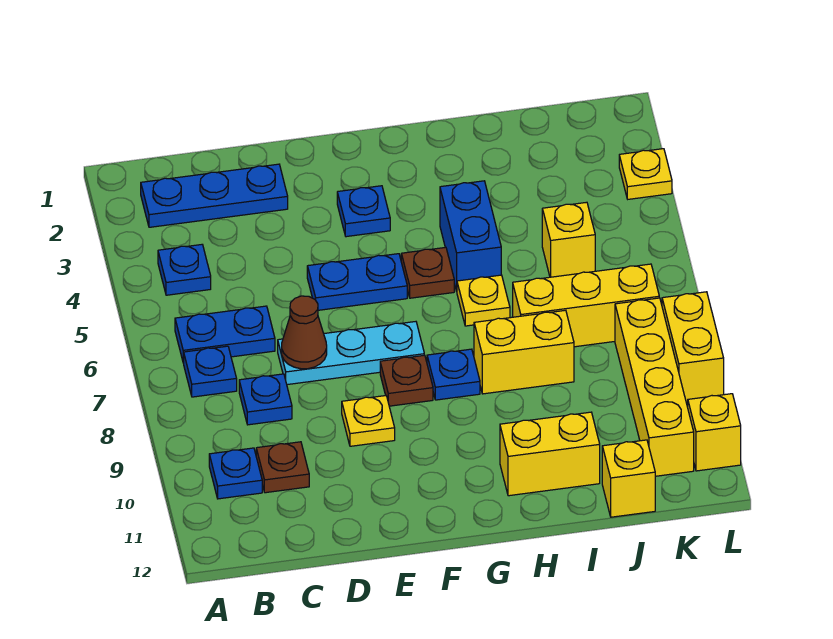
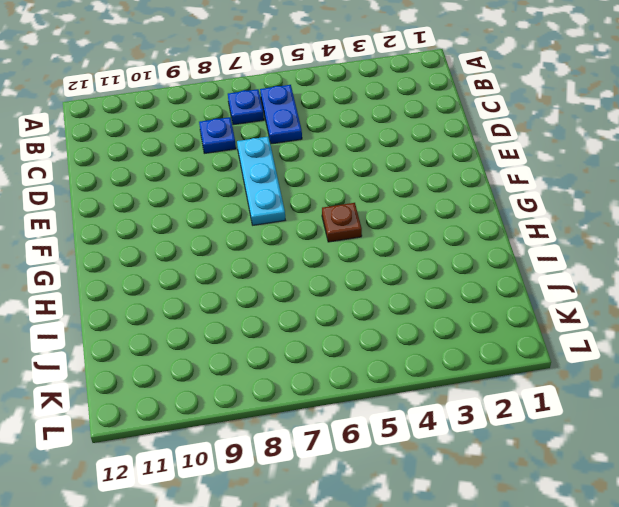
none -> blue 1x3 plate [141,164,288,227]
none -> blue 1x1 plate [158,245,211,295]
none -> blue 1x1 plate [209,448,262,499]

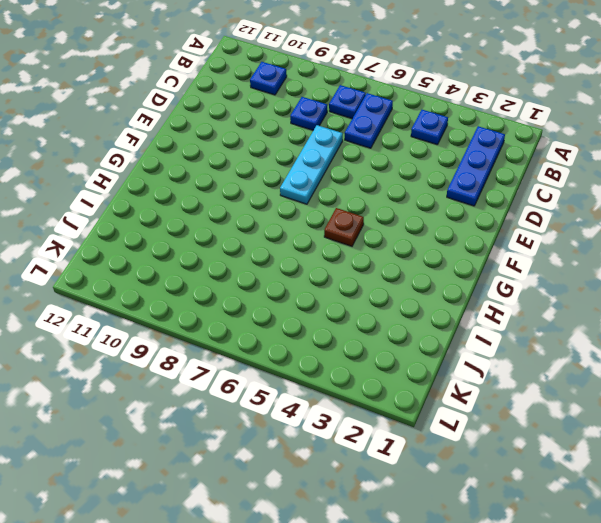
none -> brown 1x1 plate [256,442,309,493]
none -> blue 1x2 plate [307,254,407,310]
none -> yellow 1x1 plate [342,396,395,446]

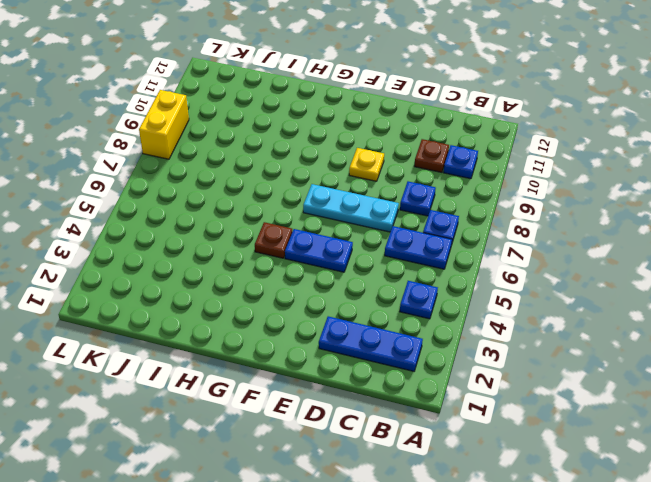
none -> blue 1x1 plate [337,186,390,237]
none -> brown 1x1 plate [380,355,433,406]
none -> blue 1x1 plate [427,349,480,400]

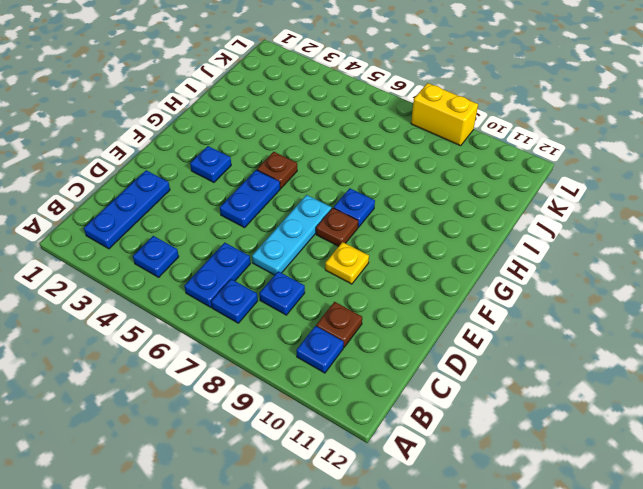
none -> blue 1x2 brick [440,181,501,291]
none -> yellow 1x1 plate [457,275,510,326]
none -> yellow 1x2 brick [474,310,574,394]

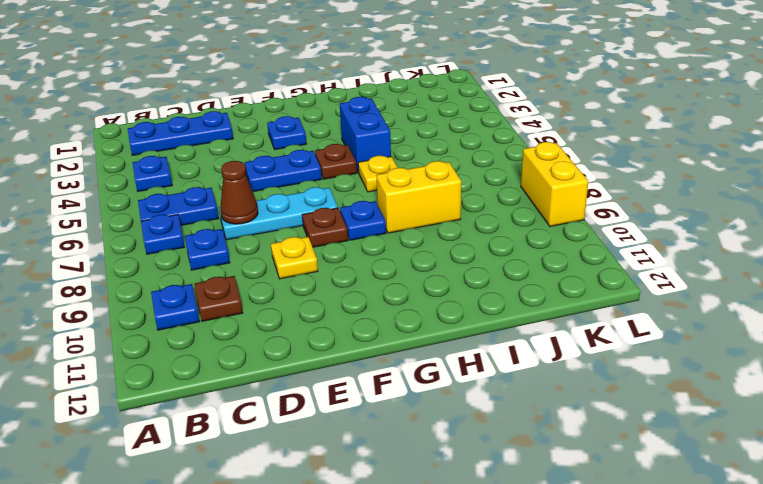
none -> yellow 1x2 brick [500,412,600,496]
none -> yellow 1x3 brick [513,264,659,347]
none -> yellow 1x1 brick [542,202,595,277]

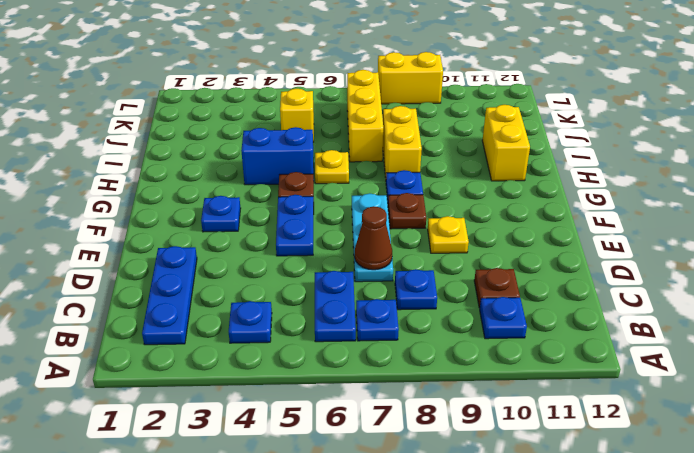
none -> yellow 1x1 brick [602,440,655,517]
none -> yellow 1x4 brick [615,298,694,476]
none -> yellow 1x1 plate [619,149,672,199]

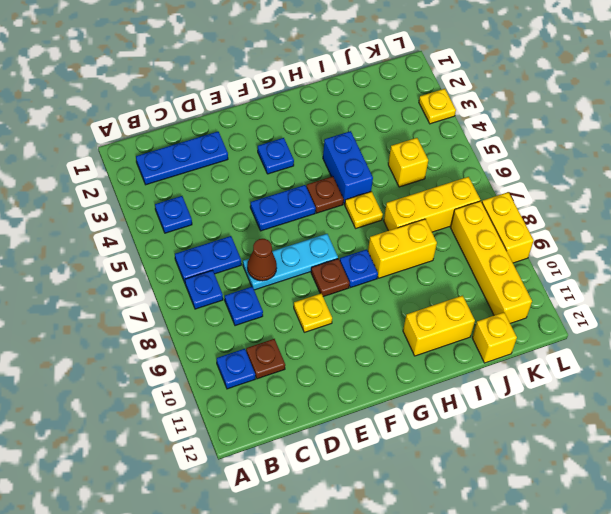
none -> yellow 1x1 brick [688,394,741,471]

